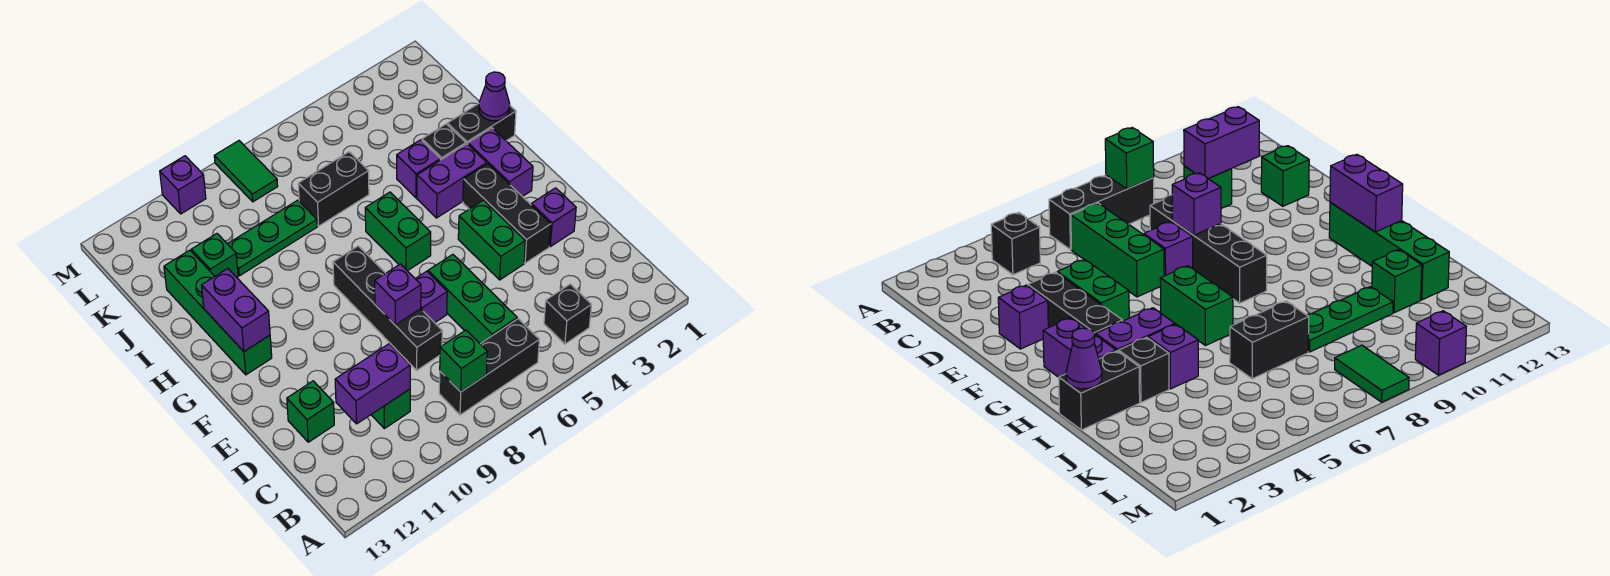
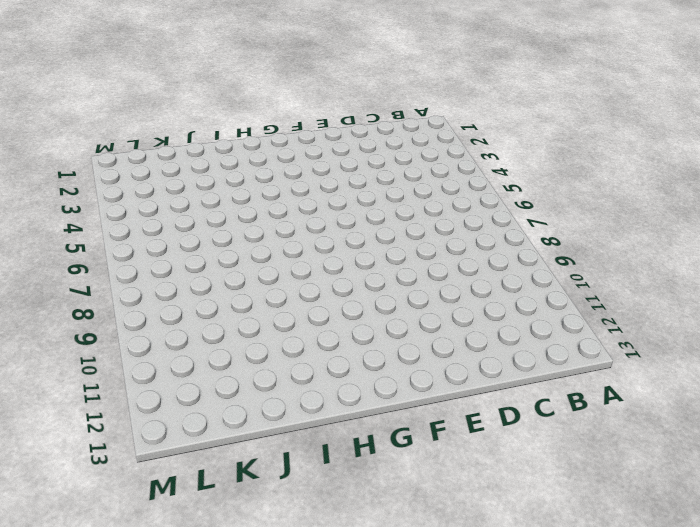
none -> black 1x1 brick [544,284,591,344]
none -> black 1x3 brick [439,319,539,415]
none -> green 1x3 brick [428,255,517,344]

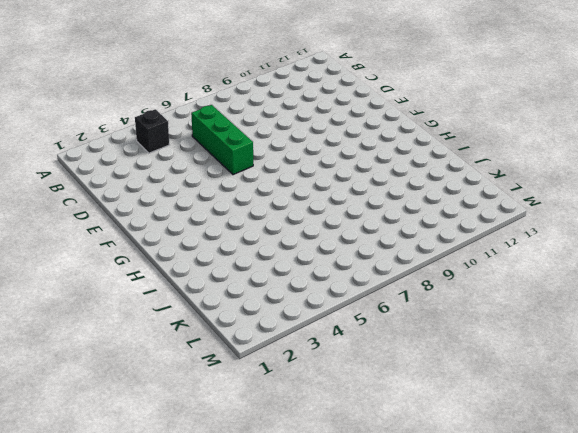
none -> black 1x3 brick [439,319,539,415]
none -> green 1x1 brick [371,389,410,429]
none -> black 1x4 brick [333,246,442,370]

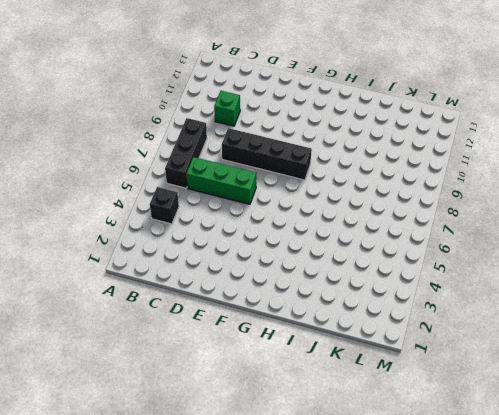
none -> green 1x1 brick [287,381,334,442]
none -> purple 1x1 brick [531,188,576,247]
none -> black 1x3 brick [463,164,551,263]

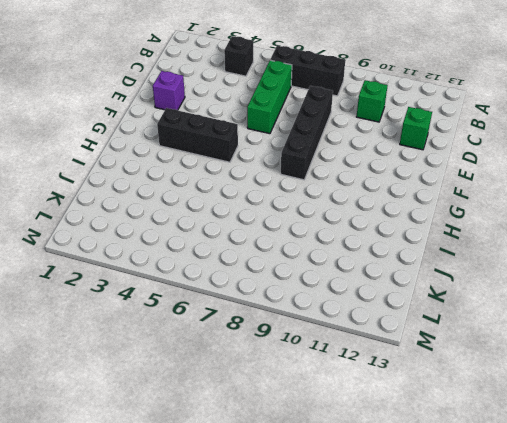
black 1x3 brick [157,108,238,162] -> black 1x3 brick turned to [463,164,551,263]
none -> green 1x2 brick [458,200,525,280]
none -> purple 1x1 brick [415,271,447,323]
none -> purple 1x2 brick [468,128,533,197]

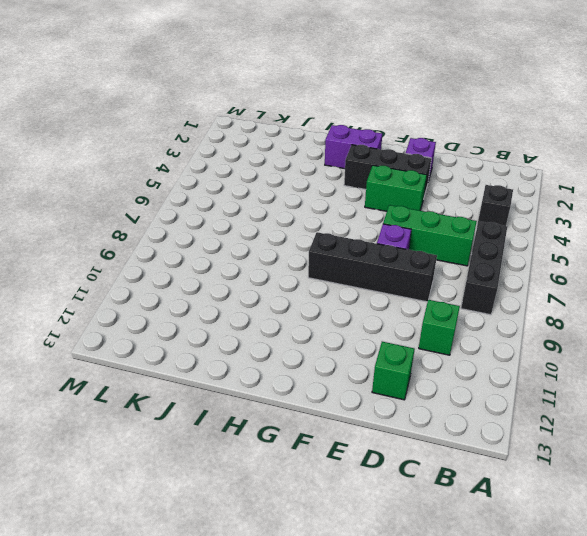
none -> green 1x2 brick [365,192,431,271]
none -> green 1x4 brick [164,250,272,375]
none -> purple 1x2 brick [417,144,487,218]

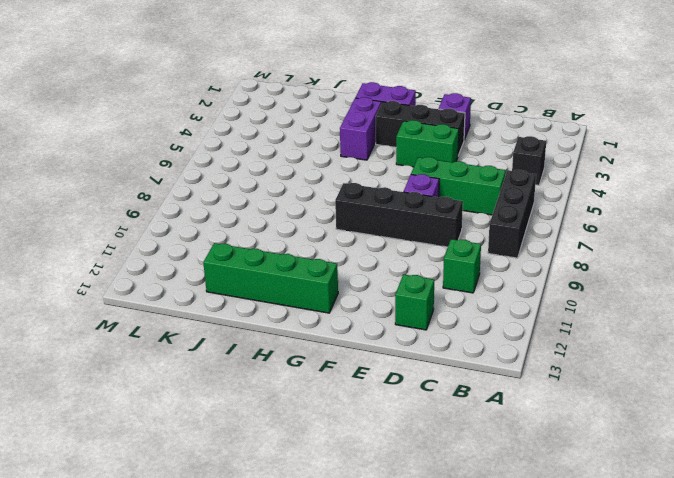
none -> green 1x2 brick [365,192,431,271]
none -> black 1x2 brick [447,104,516,144]
none -> black 1x1 brick [422,124,466,160]

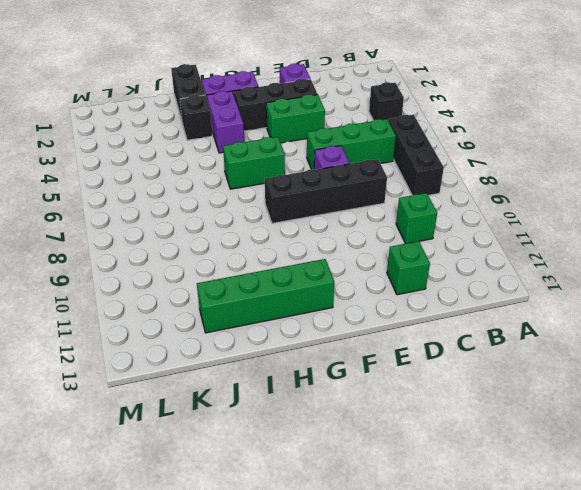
none -> purple 1x1 brick [397,140,440,198]
none -> black 1x2 brick [298,152,369,226]
none -> green 1x3 plate [228,200,317,276]

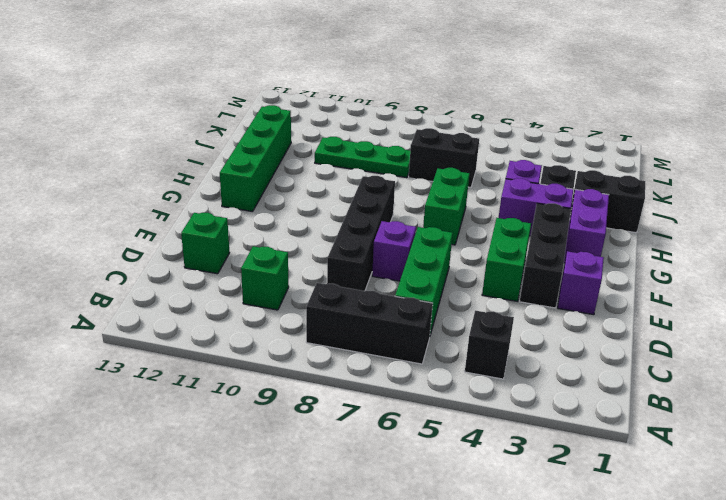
none -> green 1x1 brick [191,234,238,277]
none -> green 1x2 tile [214,141,278,202]
none -> purple 1x1 brick [160,156,206,214]

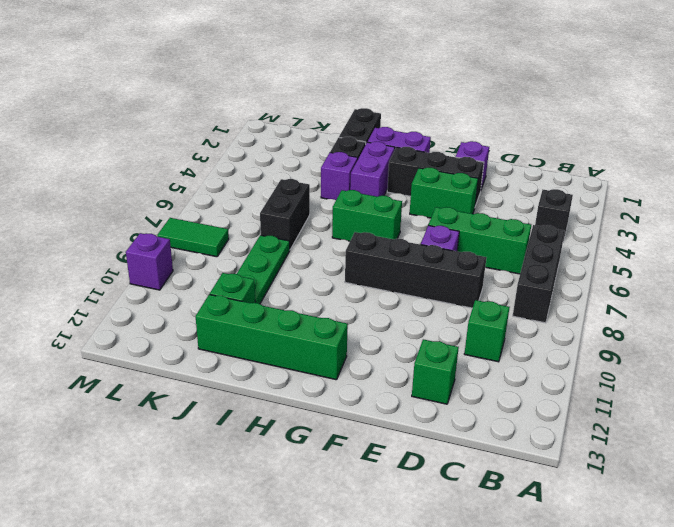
none -> green 1x1 brick [440,330,487,392]
none -> purple 1x2 brick [335,344,410,424]
none -> purple 1x1 brick [375,264,421,325]

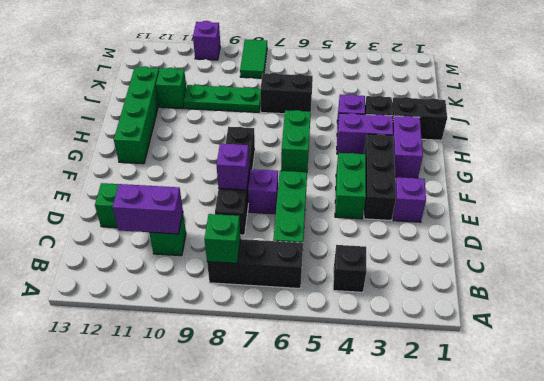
none -> purple 1x2 brick [202,269,270,351]
none -> purple 1x1 cone [479,72,510,121]

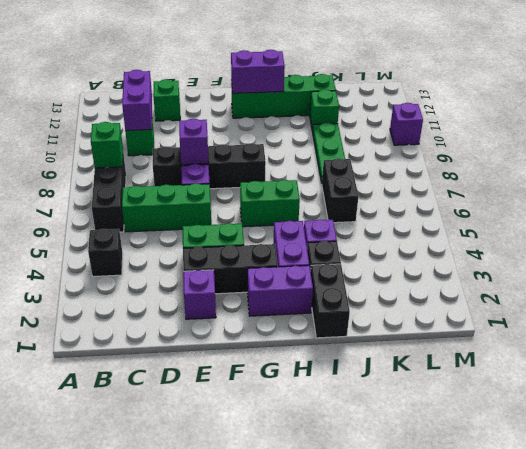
none -> green 1x2 tile [214,141,278,202]
none -> purple 1x1 cone [479,72,510,121]

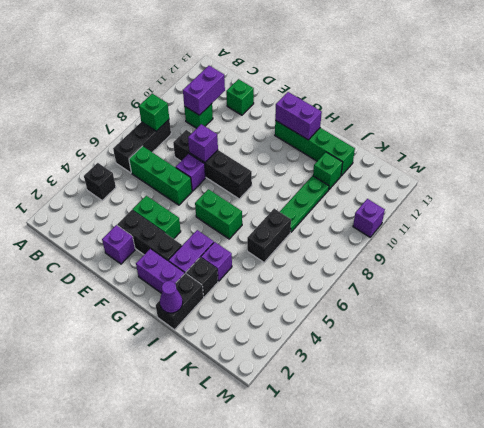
none -> green 1x2 tile [214,141,278,202]

